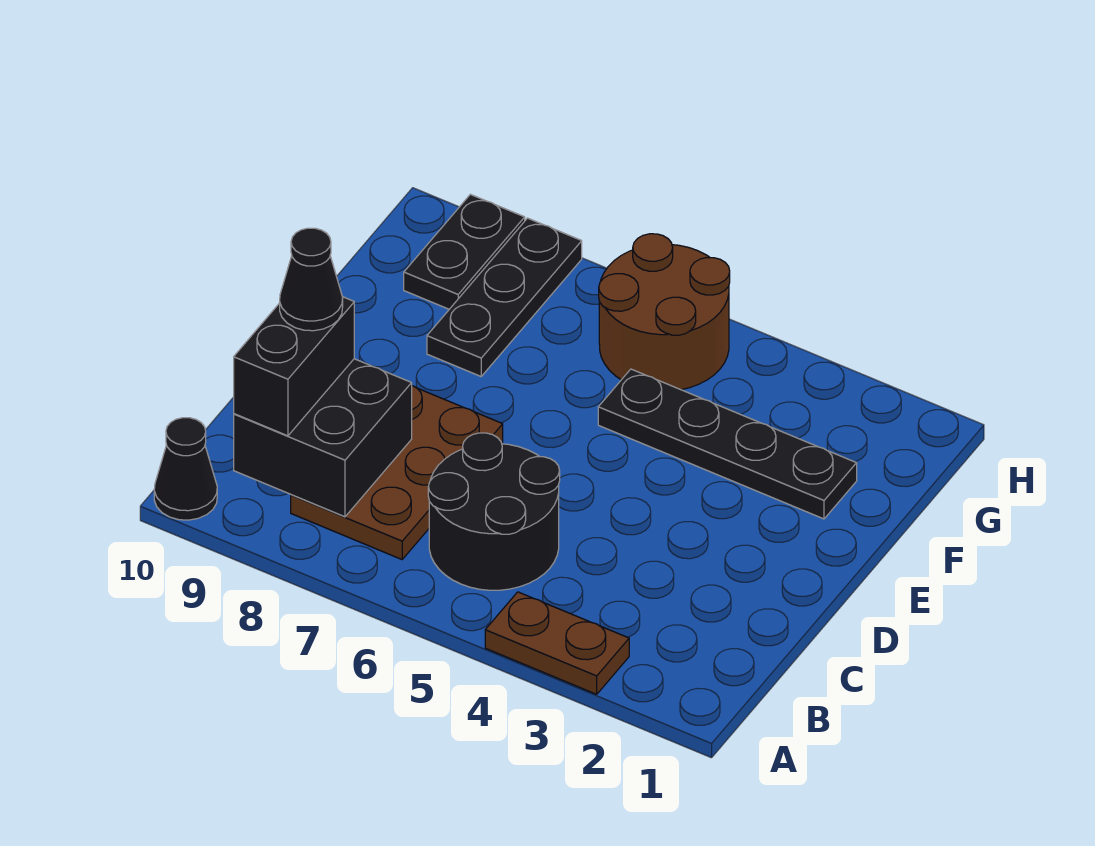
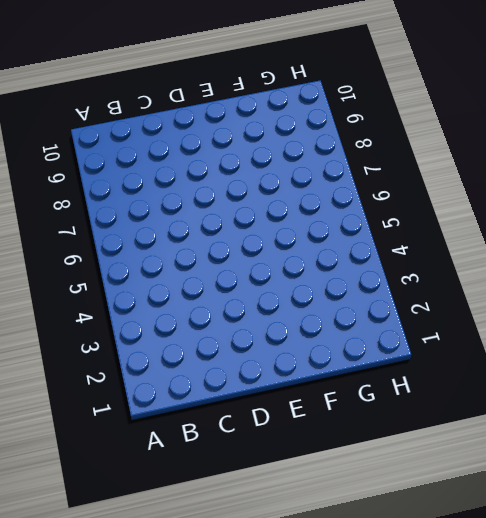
none -> brown 1x2 plate [485,592,629,694]
none -> black 1x1 cone [154,418,217,520]

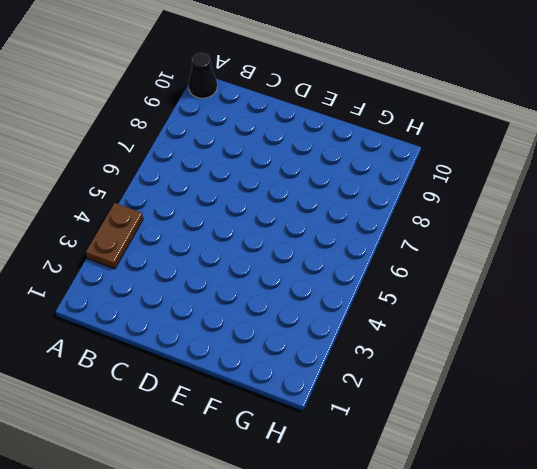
none -> black 2x2 round brick [428,433,560,590]
none -> brown 2x3 plate [291,386,503,559]

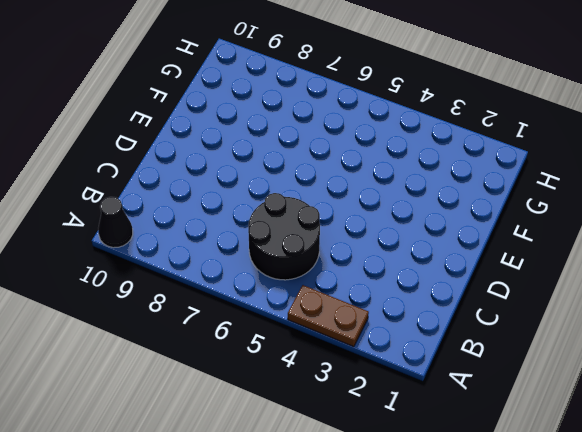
none -> brown 2x3 plate [291,386,503,559]
none -> black 1x4 plate [598,369,857,519]

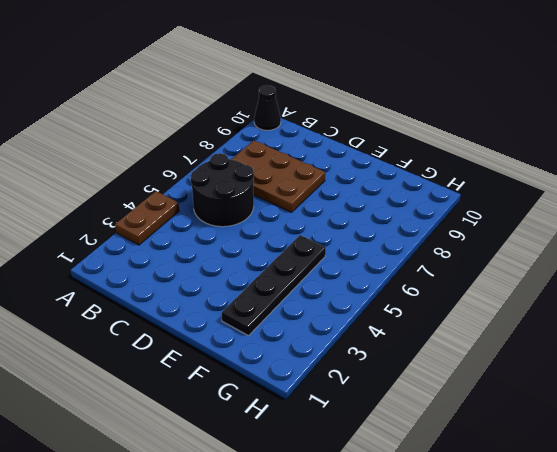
none -> black 1x3 plate [427,218,582,376]
none -> brown 2x2 round brick [599,234,730,390]

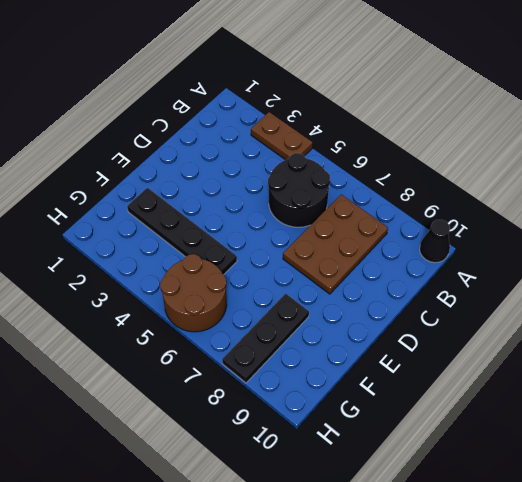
none -> black 1x2 plate [404,194,525,309]
none -> black 2x2 brick [234,359,412,517]

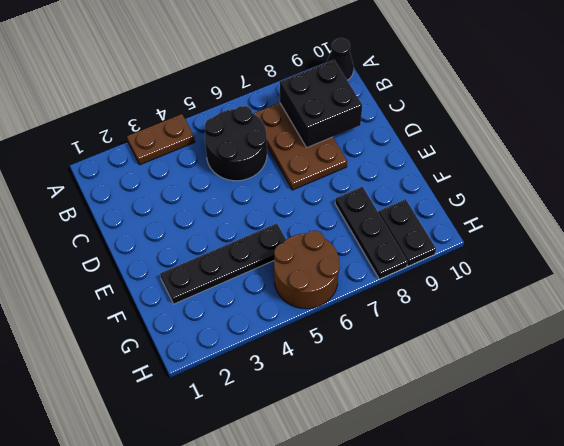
none -> black 1x2 brick [234,297,354,436]
none -> black 1x1 cone [280,228,343,331]

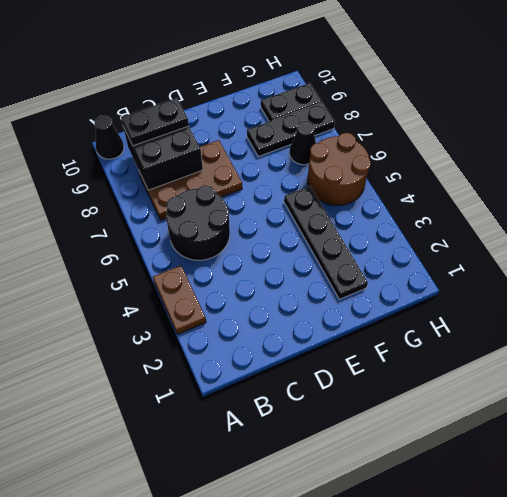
black 1x2 plate [121,98,189,146] -> black 1x2 brick [234,297,354,436]
black 1x1 cone [290,121,316,165] -> black 1x1 cone moved to [280,228,343,331]

